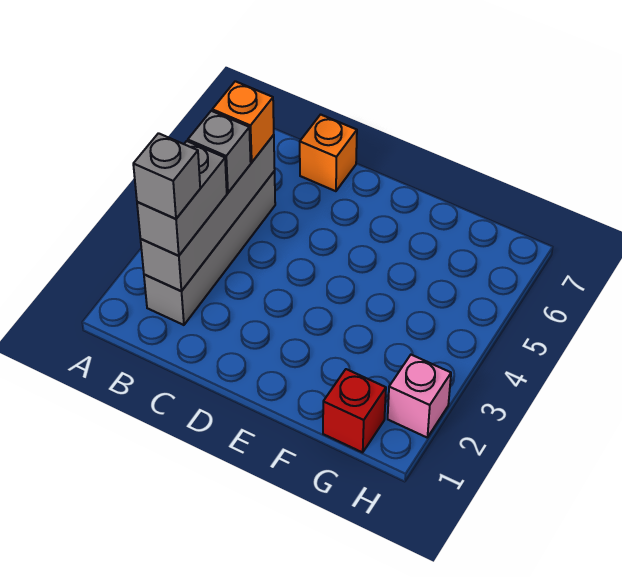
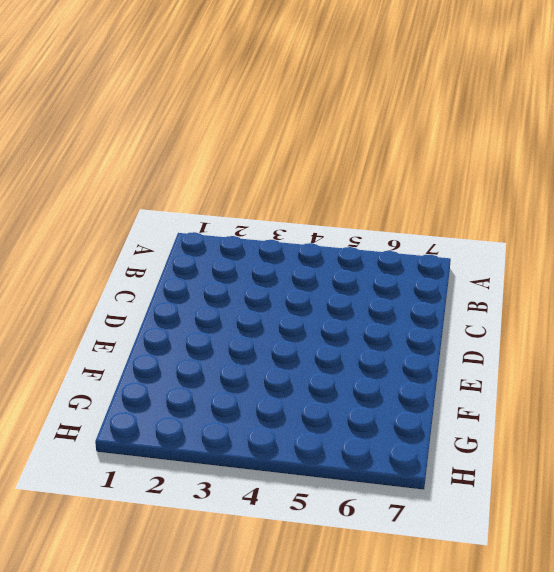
none -> grey 1x4 brick [144,171,275,325]
none -> orange 1x1 brick [300,115,357,191]

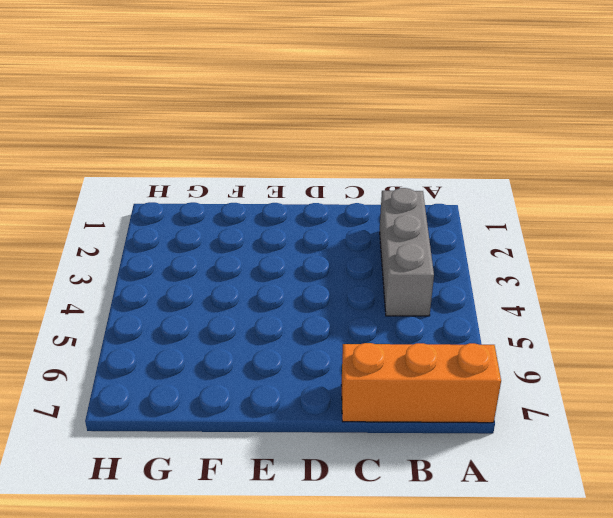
orange 1x3 brick [341,343,501,423] -> orange 1x1 brick [300,115,357,191]
grey 1x3 brick [380,188,434,316] -> grey 1x4 brick [144,171,275,325]
none -> red 1x1 brick [323,369,386,452]
none -> pink 1x1 brick [388,355,451,437]

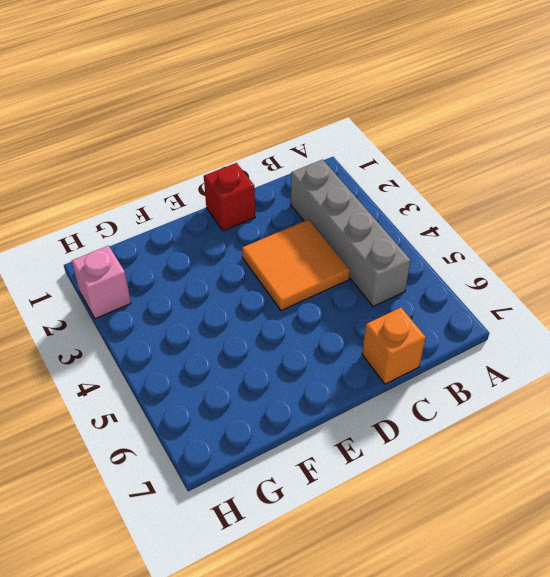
orange 2x2 tile [242,219,350,311] -> none
red 1x1 brick [204,163,255,231] -> red 1x1 brick moved to [323,369,386,452]
none -> grey 1x4 brick [141,135,275,291]
none -> grey 1x2 brick [137,141,227,256]

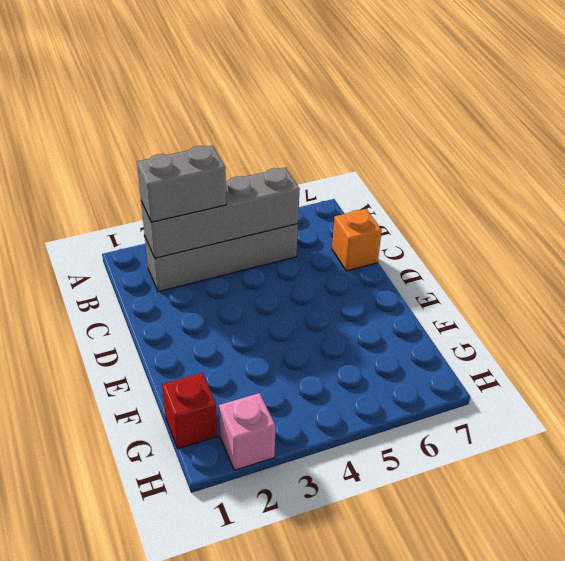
none -> grey 1x1 brick [188,111,251,193]
none -> orange 1x1 brick [212,81,274,162]

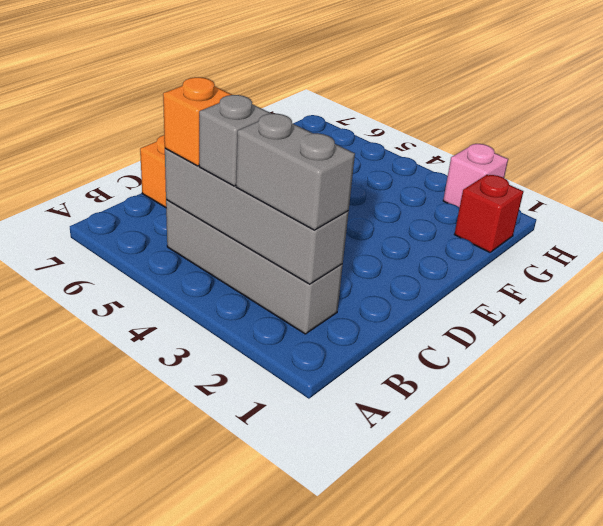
none -> grey 1x1 brick [133,133,200,219]

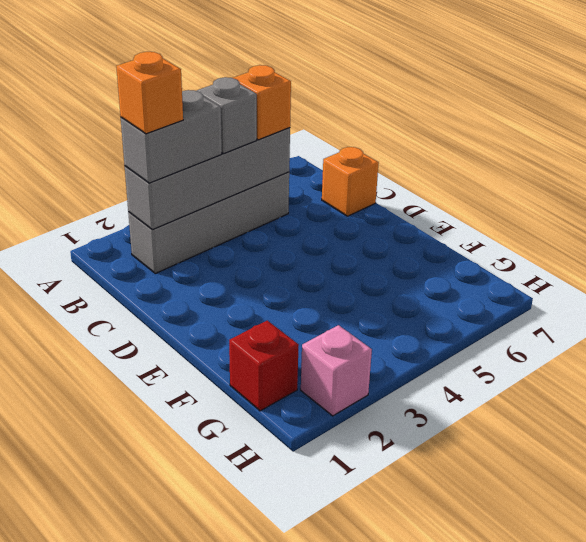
orange 1x1 brick [116,52,183,134] -> grey 1x1 brick [133,133,200,219]

